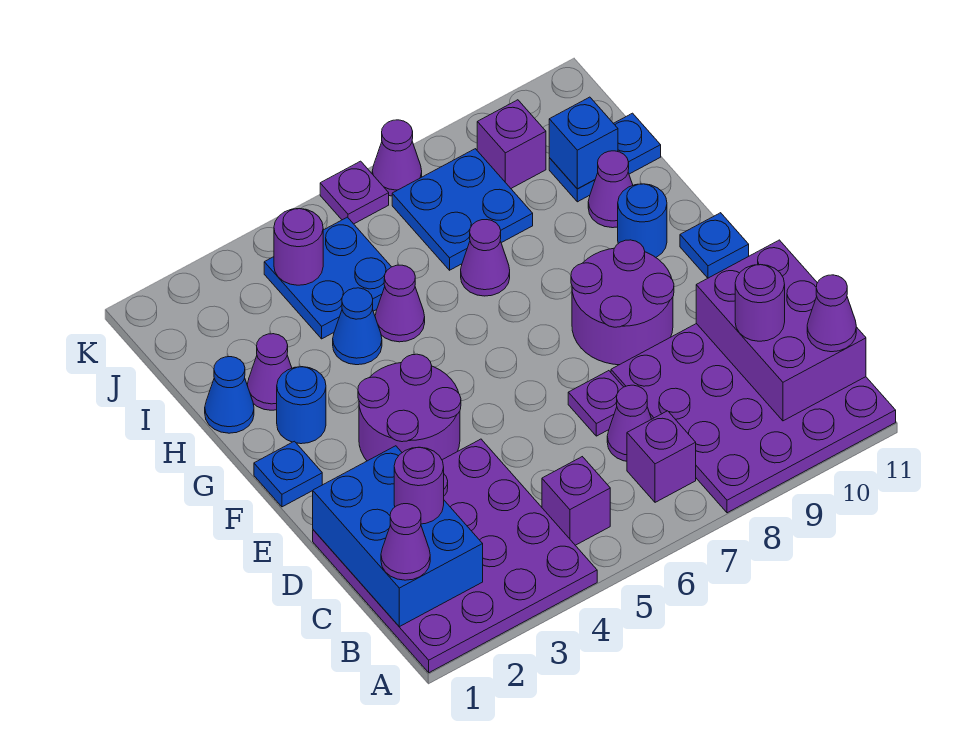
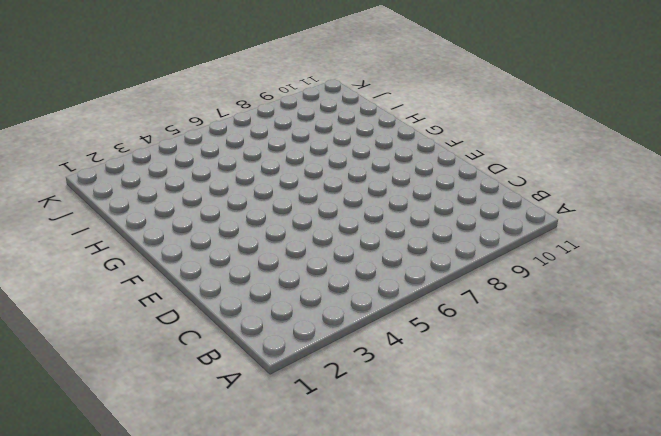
none -> purple 4x4 plate [313,439,597,673]
none -> purple 4x4 plate [611,324,896,513]
none -> purple 1x1 brick [542,457,610,545]
none -> purple 1x1 brick [627,411,696,502]

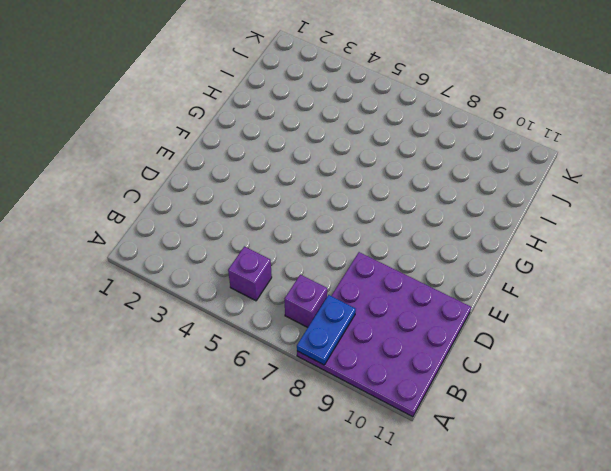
blue 1x2 plate [297,295,356,365] -> blue 1x2 plate turned to [549,113,661,202]
none -> purple 4x4 plate [313,439,597,673]
none -> purple 1x1 cone [607,385,651,461]
none -> purple 1x1 plate [568,371,623,436]
none -> purple 2x2 round brick [358,354,461,461]

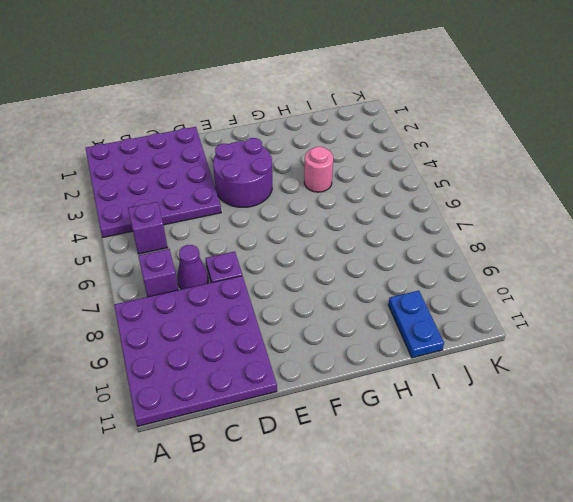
pink 1x1 round brick [304,147,333,192] -> blue 1x1 cone [333,288,382,365]
none -> purple 2x2 round brick [571,240,674,365]
none -> blue 1x1 plate [254,441,322,507]
none -> blue 1x1 plate [680,213,749,278]
none -> blue 1x1 round brick [277,367,326,444]

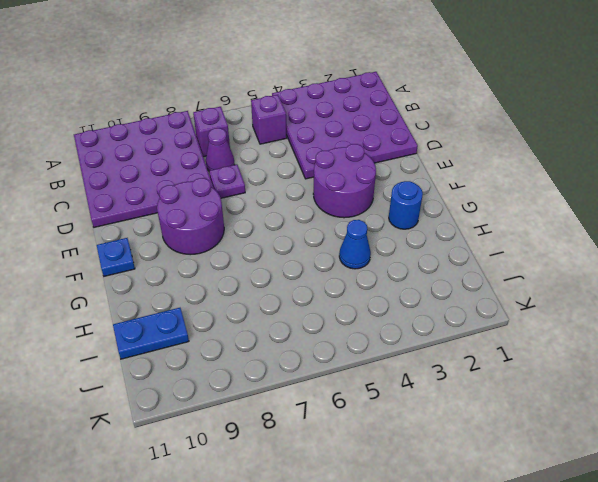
none -> blue 1x1 plate [254,441,322,507]
none -> blue 1x1 round brick [618,184,667,257]
none -> blue 1x1 cone [205,357,254,433]
none -> purple 1x1 cone [247,334,292,410]

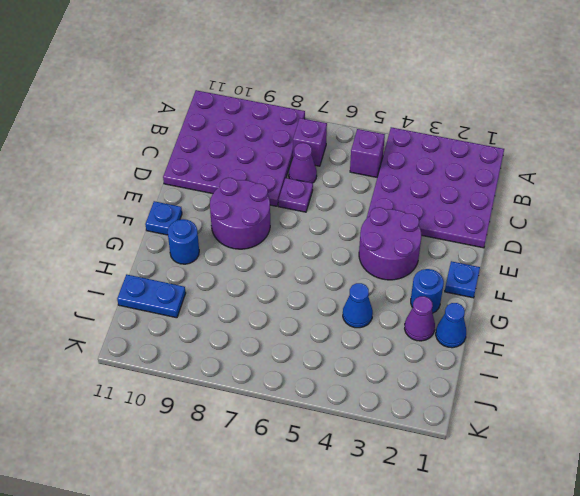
none -> purple 1x1 cone [375,265,425,342]
none -> purple 1x1 cone [461,220,510,296]
none -> purple 1x1 cone [588,151,633,228]
none -> blue 2x2 plate [264,217,391,339]

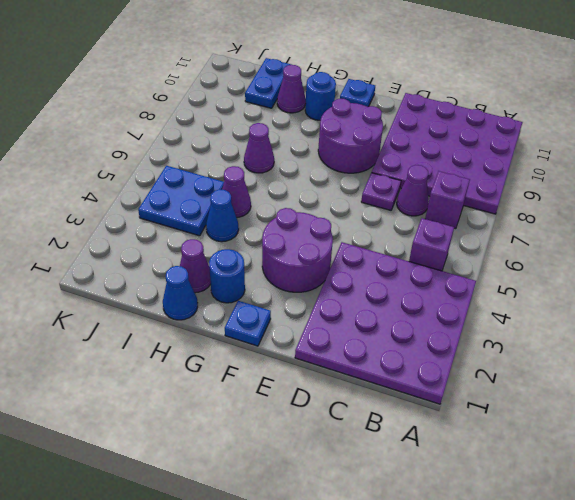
none -> blue 2x2 plate [392,149,533,270]
none -> purple 1x1 brick [477,100,546,188]
none -> purple 1x1 plate [320,161,389,224]
none -> purple 1x1 cone [372,120,422,196]

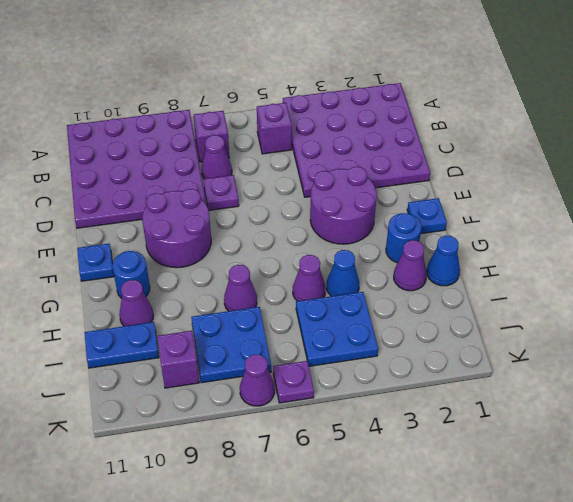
none -> blue 2x3 brick [313,446,483,627]
none -> purple 2x3 brick [696,240,866,421]
none -> blue 1x1 brick [549,97,618,189]
none -> purple 1x1 round brick [274,209,323,285]

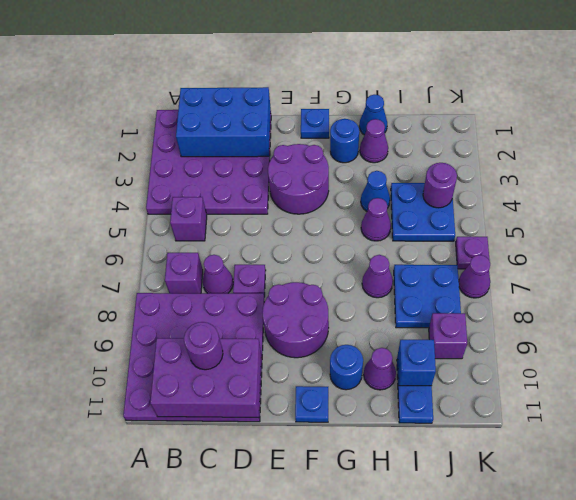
none -> purple 1x1 cone [381,504,430,580]
none -> purple 1x1 cone [807,275,856,352]
none -> purple 1x1 round brick [394,447,444,524]

